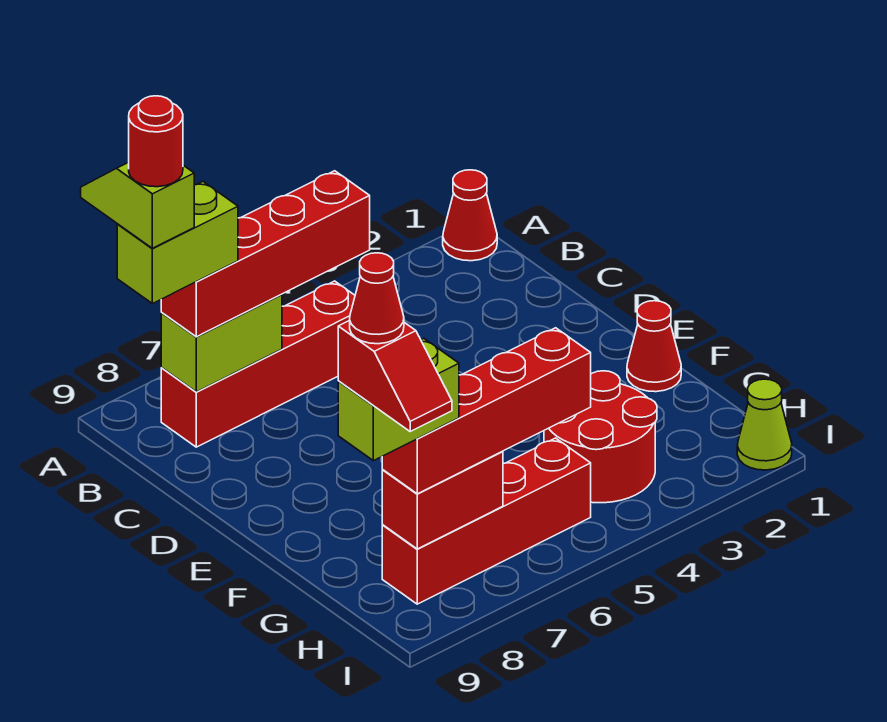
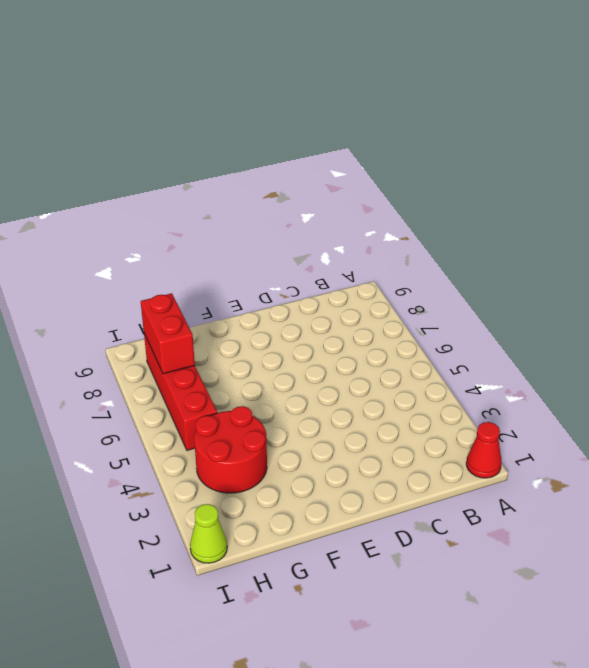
none -> red 1x4 brick [161,281,355,447]
none -> red 1x1 cone [627,301,681,392]
none -> lime 1x2 brick [161,294,282,392]

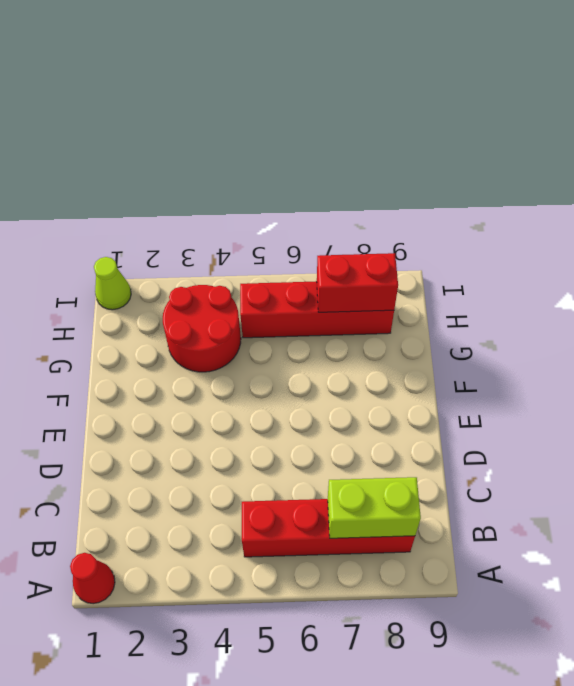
none -> red 1x1 cone [627,301,681,392]
none -> red 1x4 brick [161,171,370,337]
none -> red 1x4 brick [382,328,591,494]

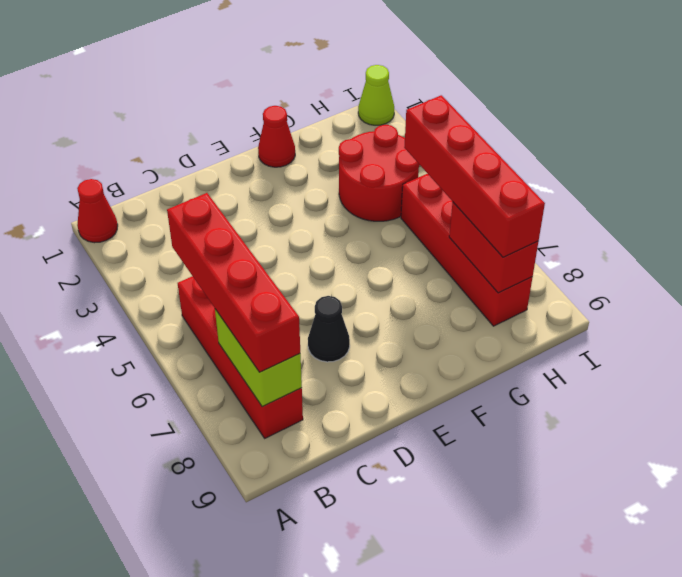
black 1x1 cone [308,296,350,362] -> none
none -> lime 1x2 brick [117,182,238,304]
none -> lime 1x2 brick [338,339,459,461]
none -> lime 1x2 slope [81,162,194,248]

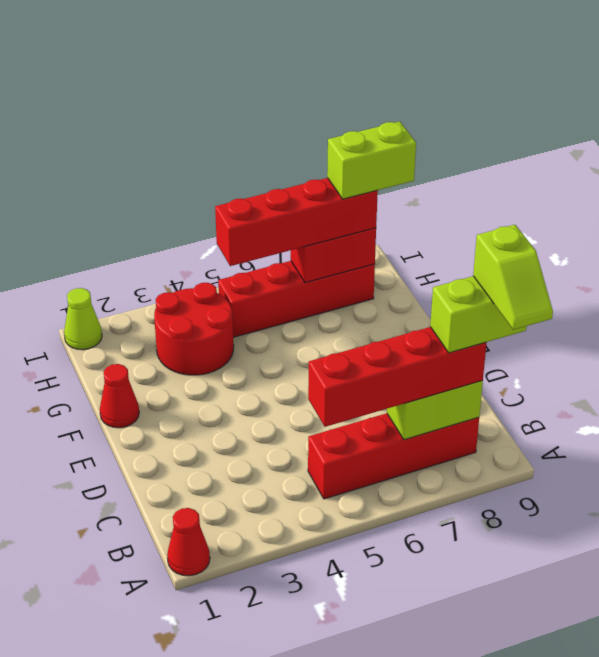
none -> red 1x2 slope [338,320,452,431]
none -> red 1x1 round brick [129,96,183,187]
none -> red 1x1 cone [350,253,404,344]

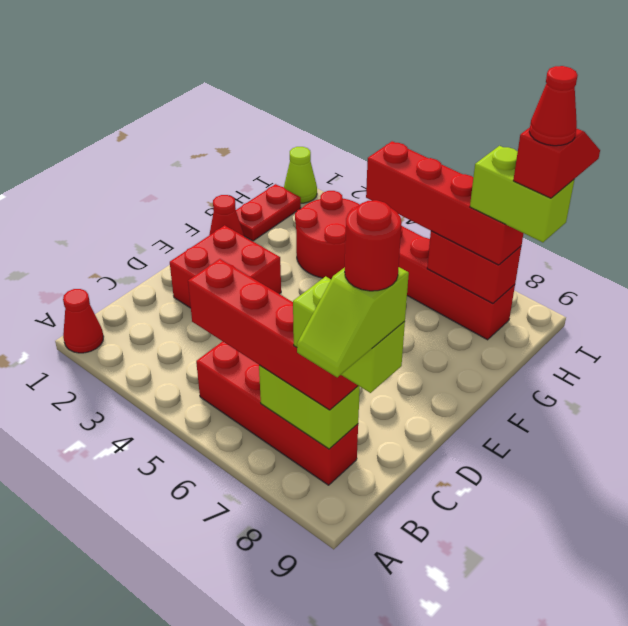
red 2x2 brick [170,225,281,308] -> none
red 1x2 plate [236,184,301,241] -> none

